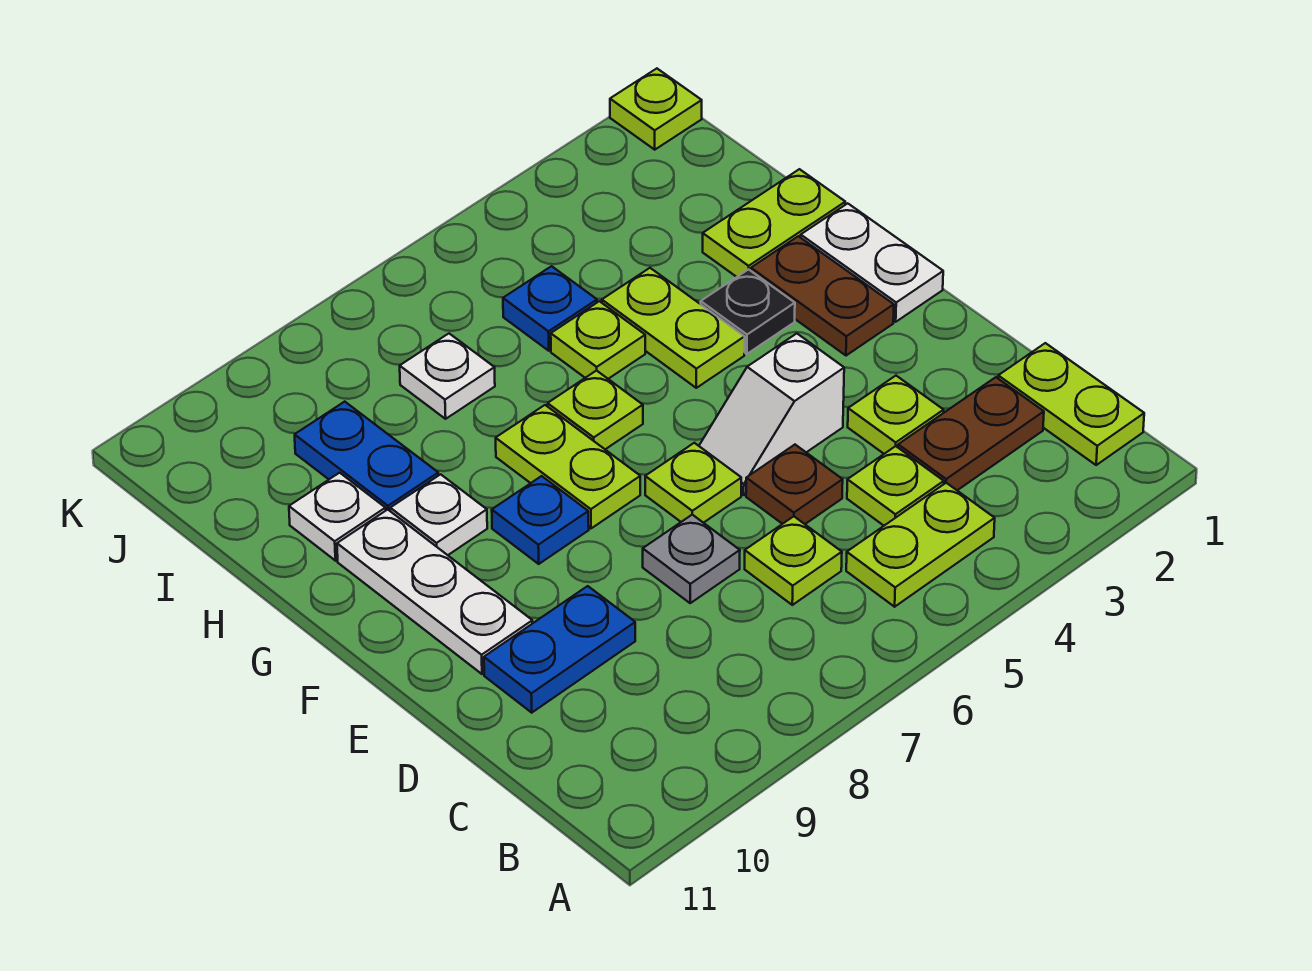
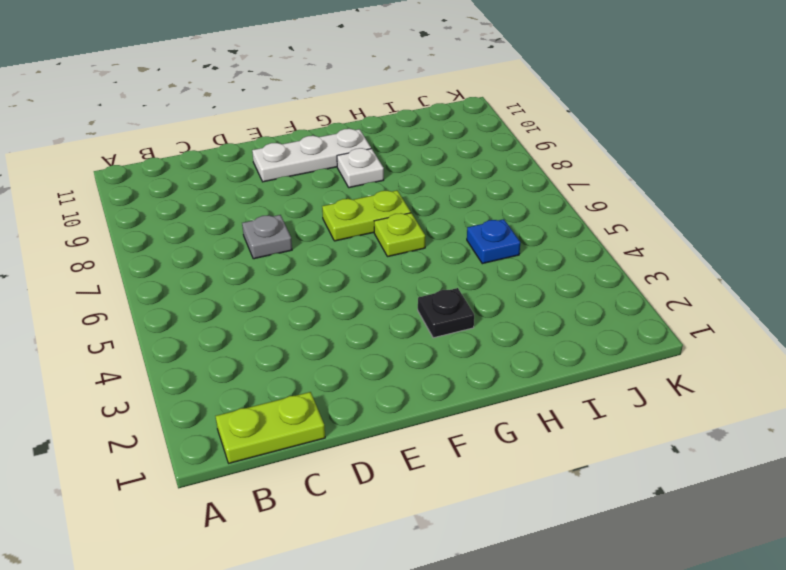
none -> lime 1x2 plate [846,483,995,607]
none -> brown 1x2 plate [898,377,1044,490]
none -> lime 1x1 plate [847,446,944,526]

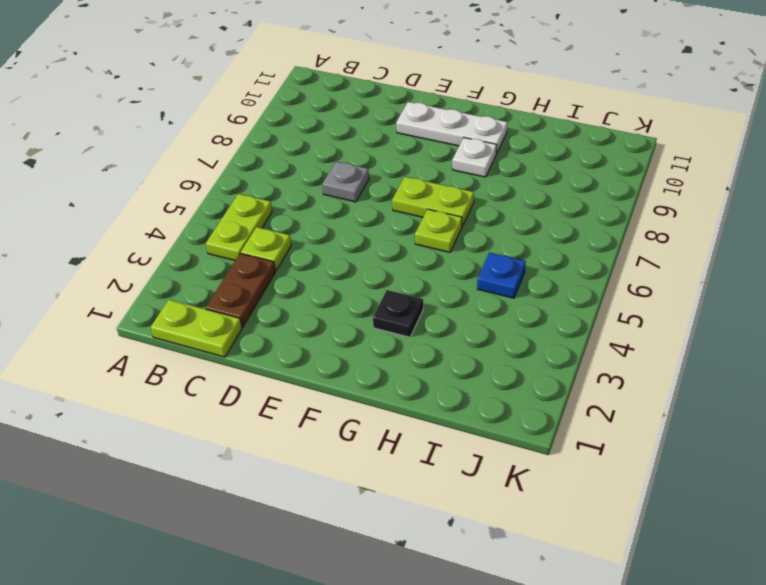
none -> lime 1x1 plate [745,516,842,605]
none -> lime 1x1 plate [848,376,944,454]
none -> brown 1x1 plate [746,445,843,524]

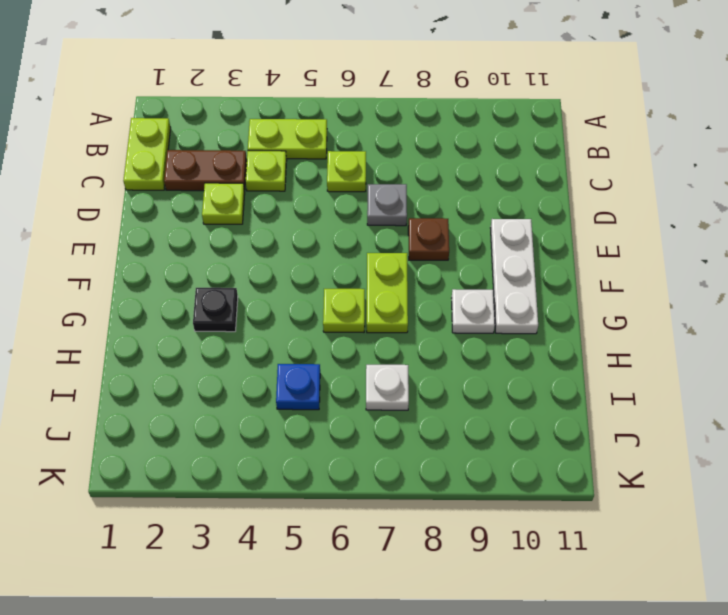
brown 1x1 plate [408,218,449,260] -> brown 1x1 plate moved to [746,445,843,524]
none -> blue 1x2 plate [484,586,635,713]
none -> white 1x2 slope [699,333,844,495]
none -> lime 1x1 plate [645,443,741,523]

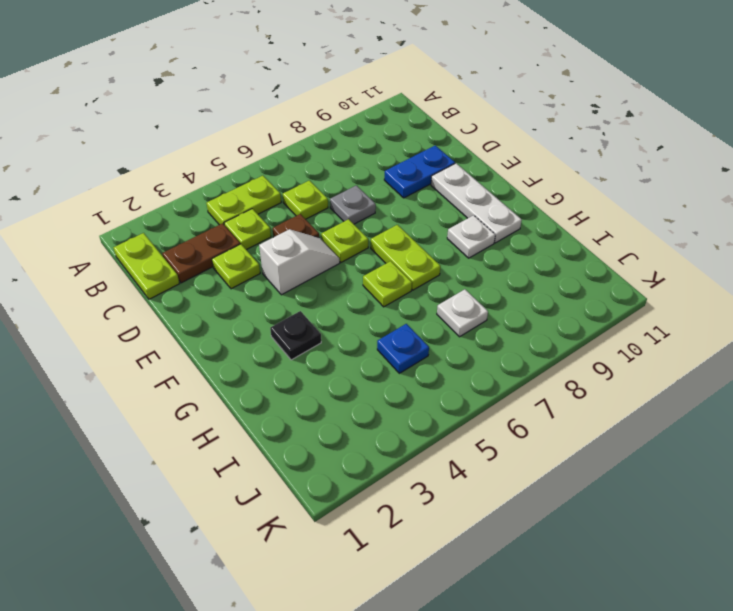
none -> white 1x2 plate [801,203,943,322]
none -> brown 1x2 plate [751,236,894,356]
none -> blue 1x1 plate [492,476,589,564]

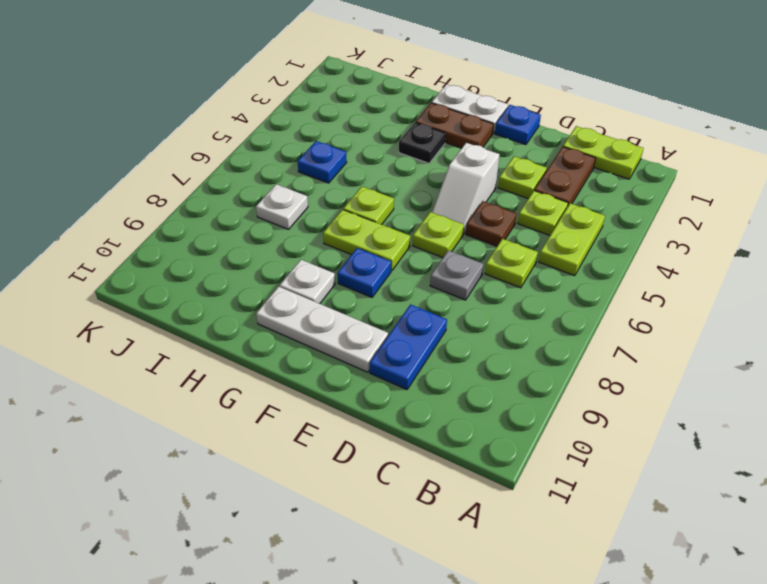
blue 1x1 plate [495,105,541,145] -> none
none -> lime 1x2 plate [602,268,745,388]
none -> lime 1x2 plate [703,169,845,277]
none -> lime 1x1 plate [551,301,645,379]

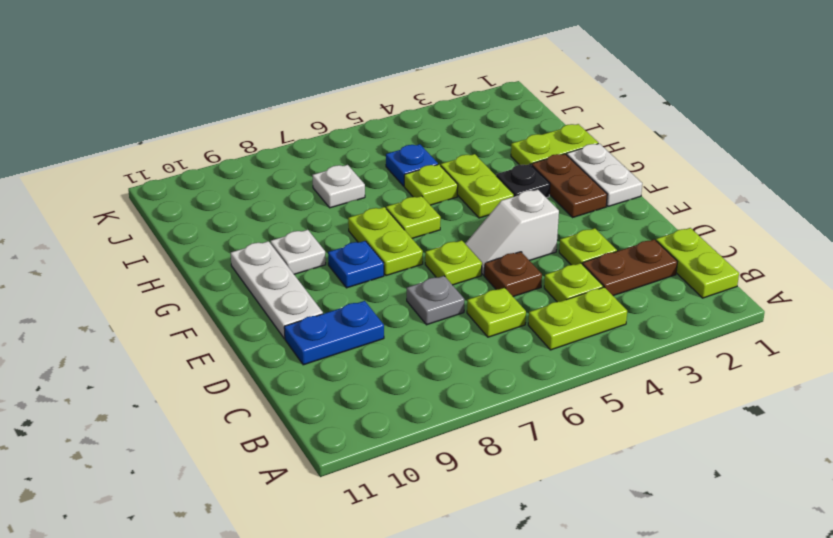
none -> blue 1x2 plate [295,402,438,511]
none -> white 1x1 plate [289,473,386,561]
none -> lime 1x1 plate [610,69,702,150]

